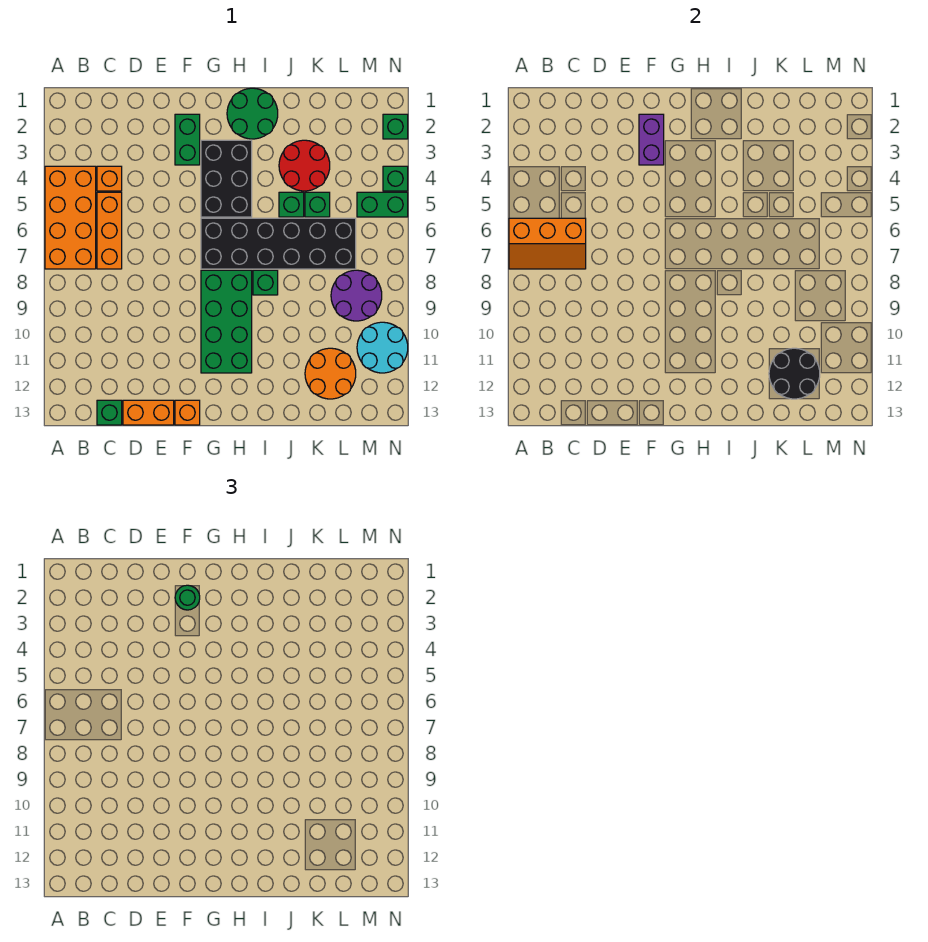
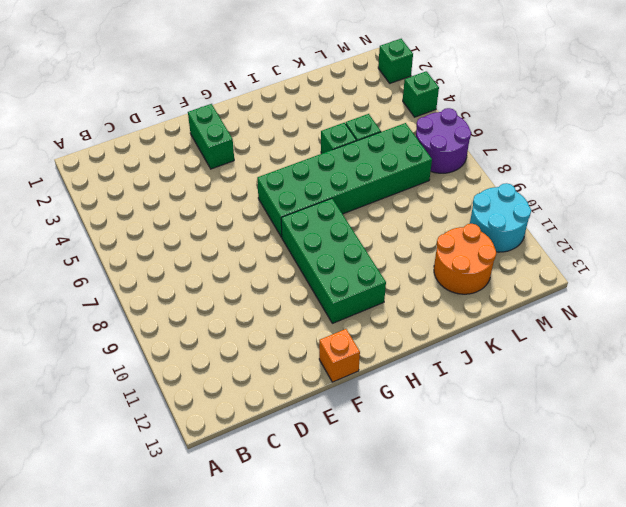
green 2x6 brick [257,123,432,237] -> black 2x6 brick [201,218,356,269]
purple 2x2 round brick [416,108,471,173] -> purple 2x2 round brick moved to [331,270,382,321]
none -> orange 2x4 brick [45,166,96,269]
none -> orange 1x1 brick [97,166,122,191]
none -> orange 1x3 brick [97,192,122,269]

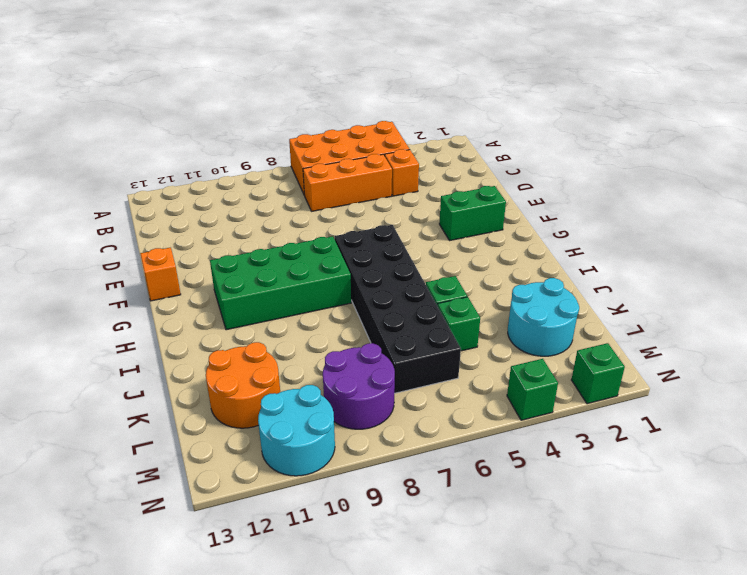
cyan 2x2 round brick [508,278,579,356] -> red 2x2 round brick [279,140,330,191]
none -> green 1x1 brick [97,400,122,425]
none -> orange 1x2 brick [123,400,174,425]
none -> black 2x3 brick [201,140,252,217]

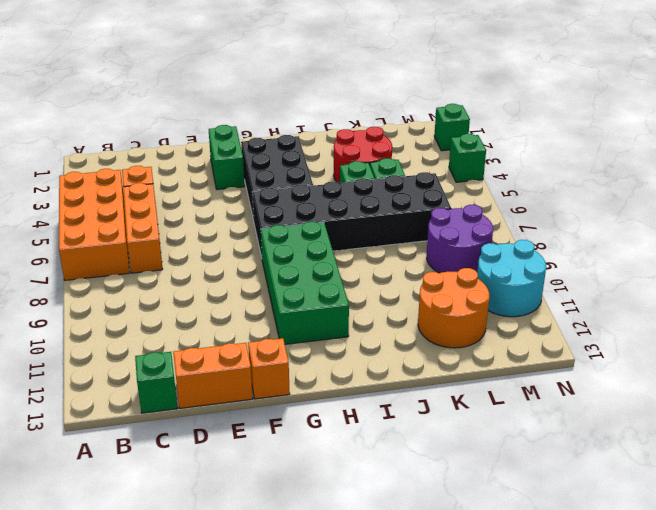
none -> green 2x2 round brick [227,88,278,139]
none -> green 1x1 brick [253,270,278,295]
none -> green 1x2 brick [357,192,408,217]

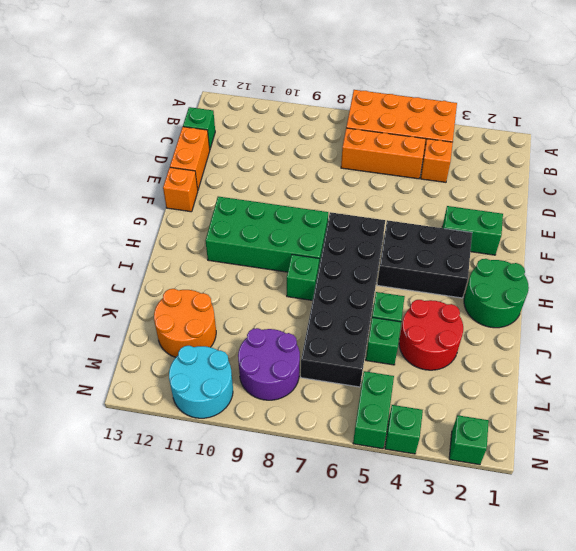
none -> orange 2x3 slope [509,218,586,269]
none -> purple 1x2 brick [639,114,664,165]
none -> black 2x2 round brick [769,348,820,399]

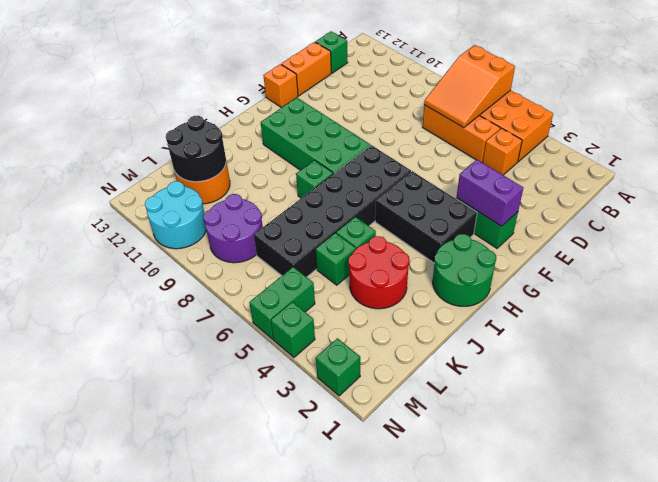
orange 2x3 slope [424,45,515,128] -> orange 2x3 slope turned to [509,218,586,269]
none -> green 1x1 round brick [175,585,200,610]

